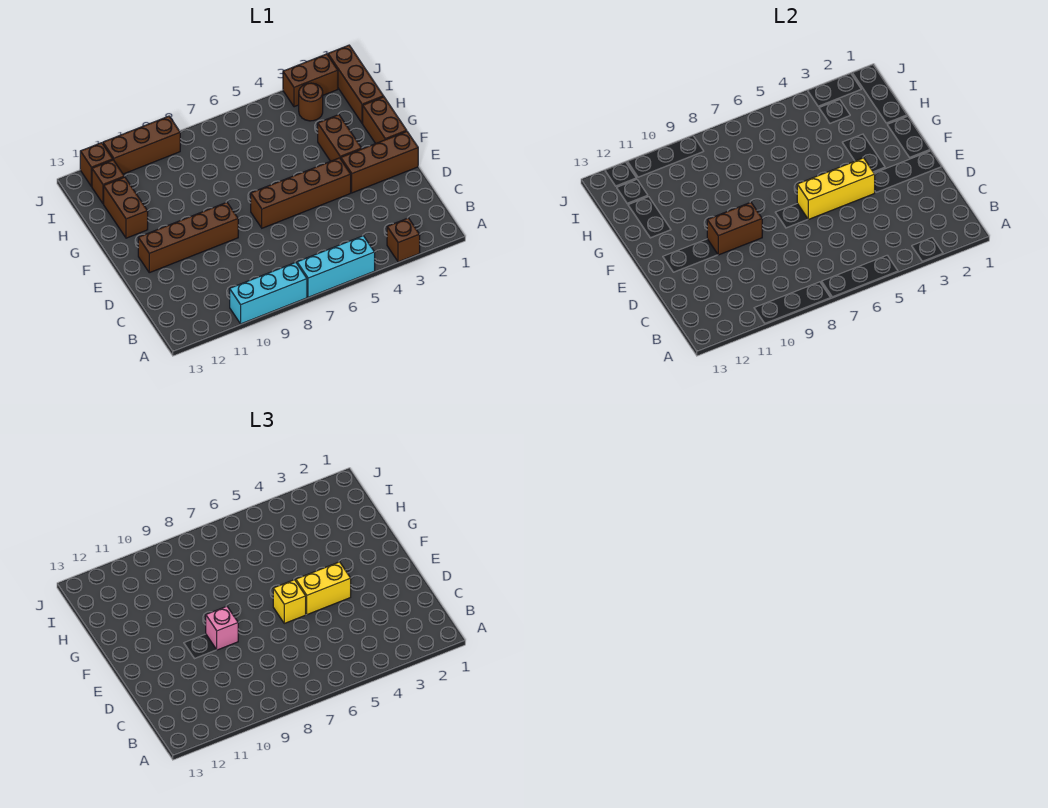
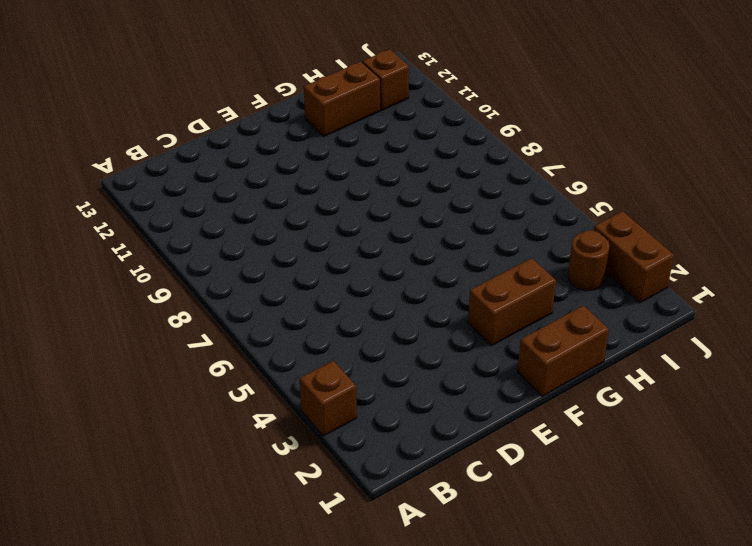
none -> cyan 1x3 brick [297,236,375,297]
none -> cyan 1x3 brick [230,262,307,324]
none -> brown 1x3 brick [341,131,418,193]

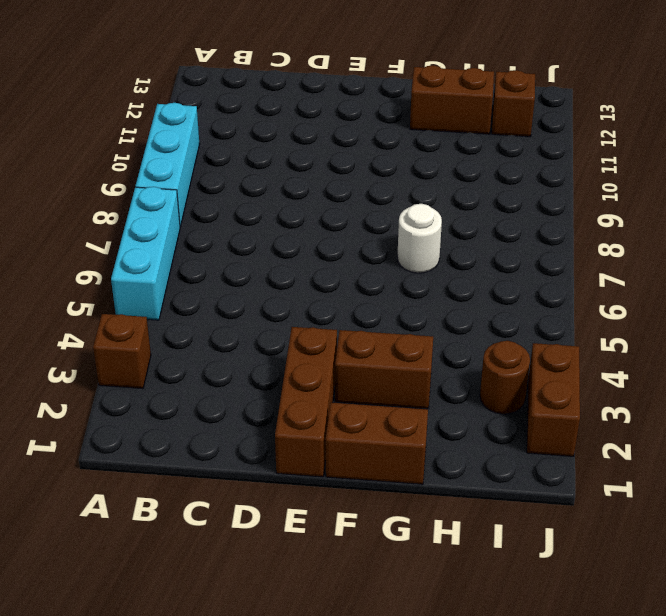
white 1x1 round brick [397,204,442,273] -> none
none -> brown 1x4 brick [251,158,351,228]
none -> brown 1x4 brick [138,202,238,273]
none -> brown 1x3 brick [328,45,384,124]

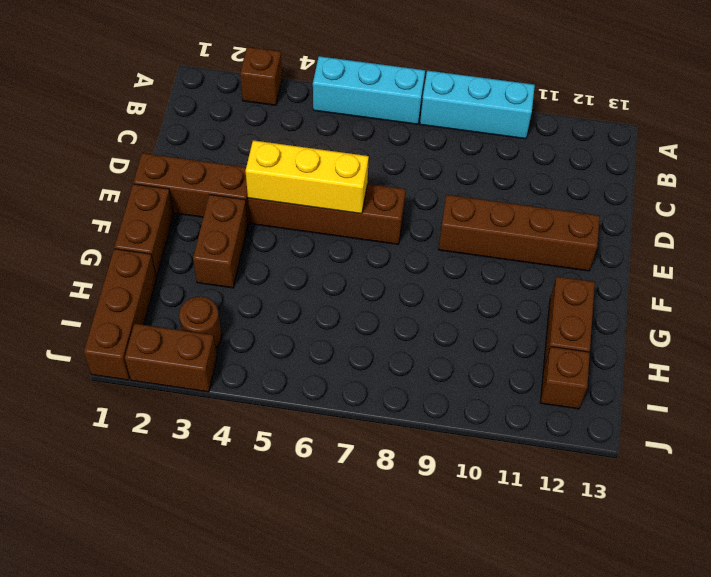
none -> brown 1x3 brick [103,116,180,174]
none -> brown 1x1 brick [80,143,113,187]
none -> brown 1x2 brick [707,202,762,255]

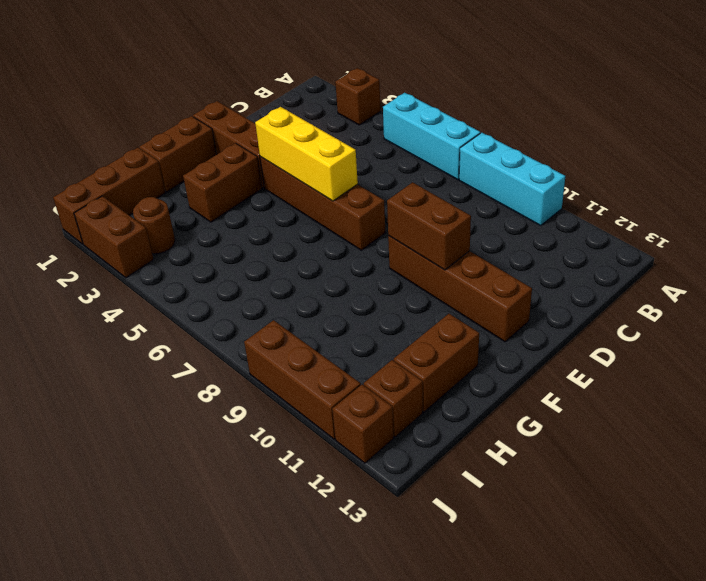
none -> yellow 1x2 brick [296,562,351,615]
none -> yellow 1x1 brick [273,580,306,623]
none -> pink 1x1 brick [206,606,238,650]

